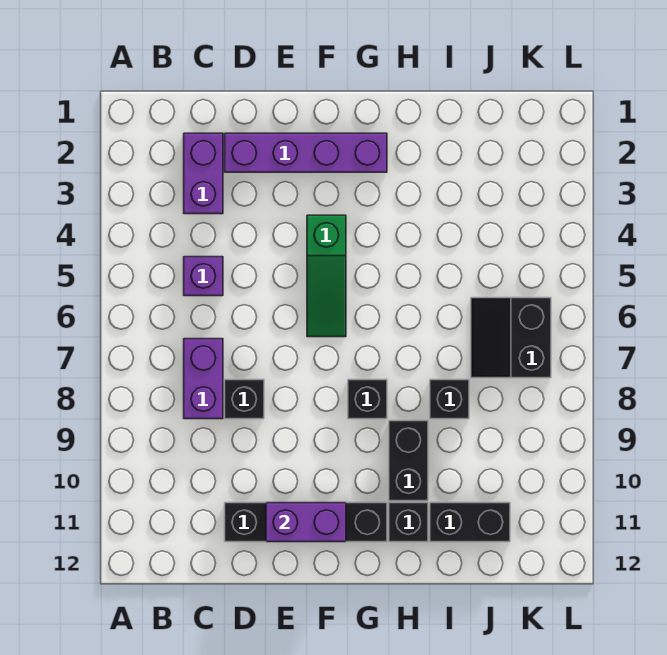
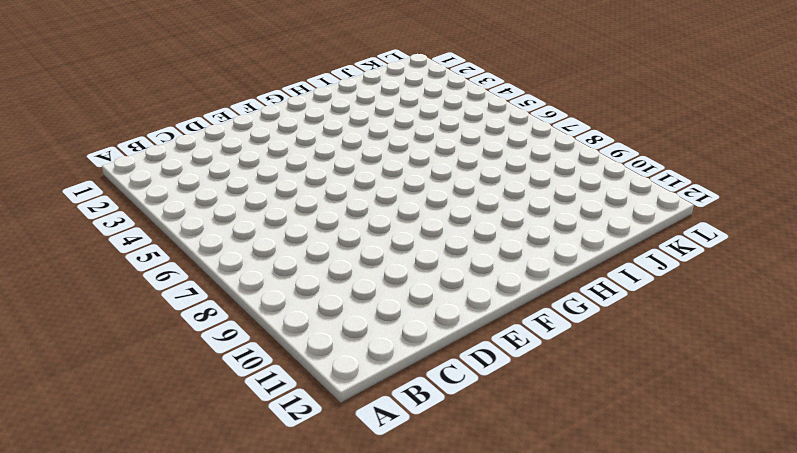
none -> purple 1x2 brick [184,133,223,214]
none -> purple 1x1 brick [184,257,223,296]
none -> purple 1x2 brick [184,339,223,419]

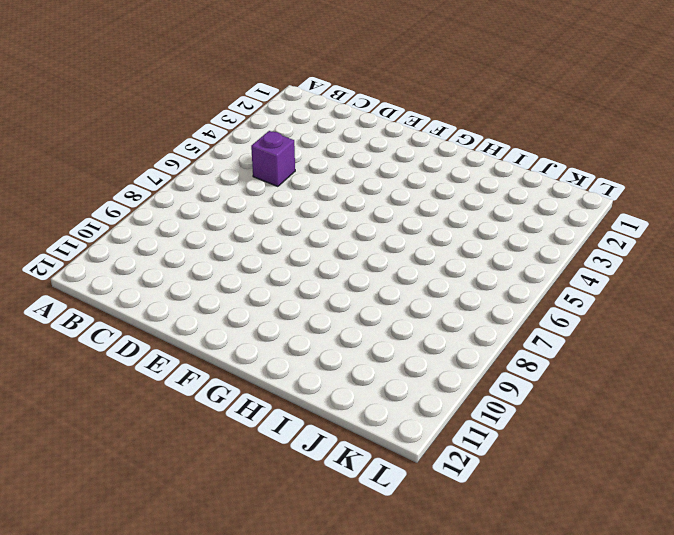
none -> purple 1x2 brick [184,133,223,214]
none -> purple 1x2 brick [184,339,223,419]
none -> purple 1x4 brick [225,133,387,172]

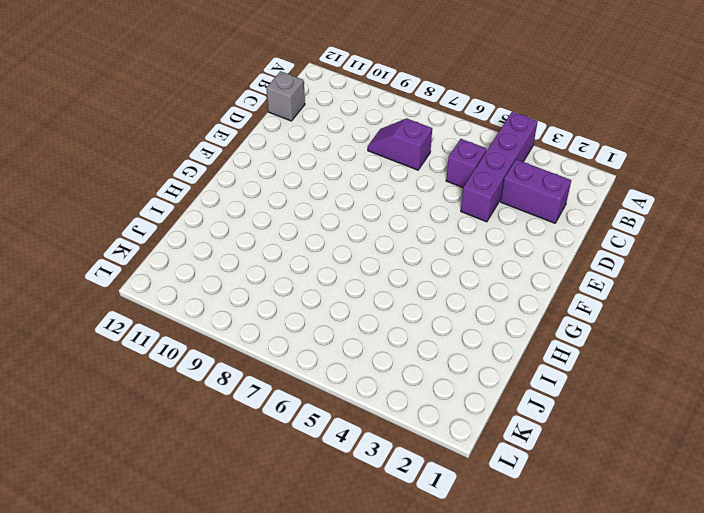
purple 1x4 brick [461,112,538,222] -> purple 1x4 brick moved to [225,133,387,172]
purple 1x2 slope [368,118,432,170] -> purple 1x2 brick [184,339,223,419]
grey 1x1 brick [267,71,305,121] -> none
none -> black 1x1 brick [225,380,264,419]
none -> black 1x4 brick [225,503,387,542]
none -> green 1x3 slope [307,215,346,337]

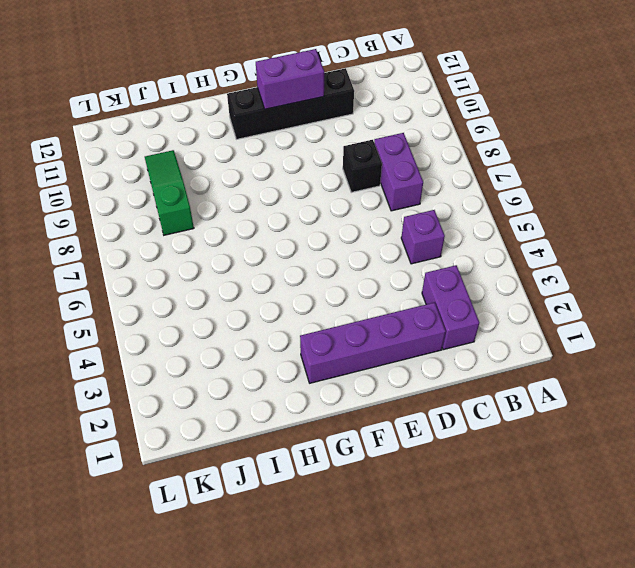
green 1x3 slope [145,150,194,235] -> green 1x3 slope moved to [307,215,346,337]
none -> black 1x1 brick [348,380,387,419]
none -> black 1x2 brick [389,421,428,501]
none -> black 1x1 brick [389,503,428,542]

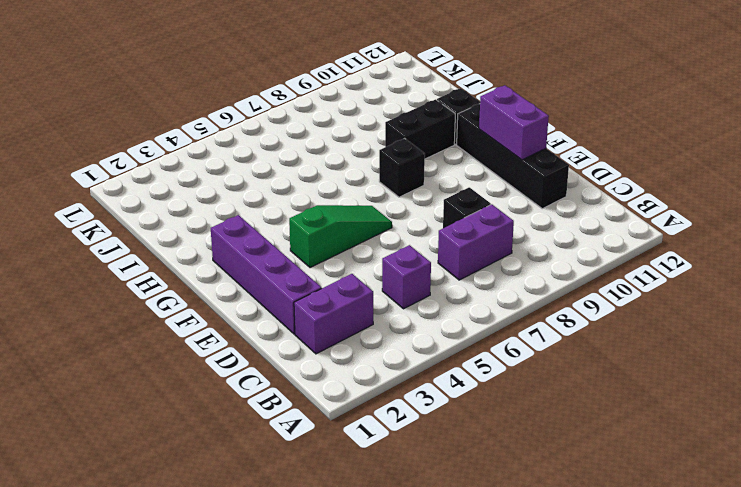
none -> black 1x1 brick [430,380,469,419]
none -> black 1x2 brick [430,503,510,542]
none -> black 2x2 slope [471,298,551,378]

